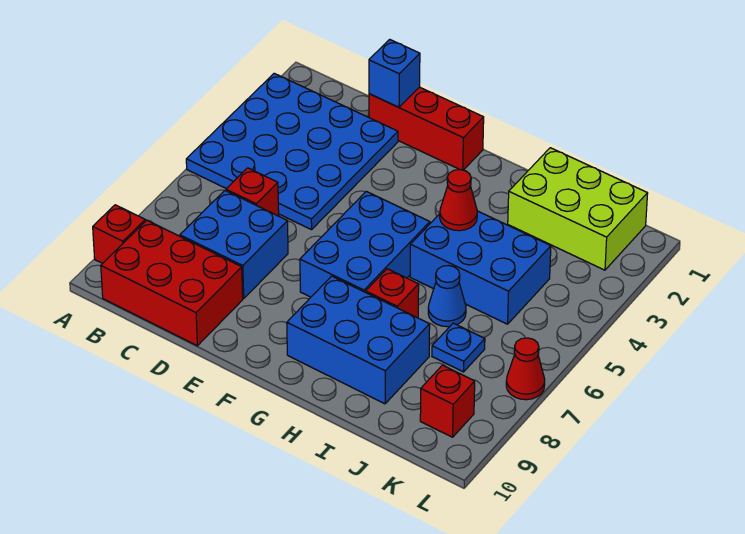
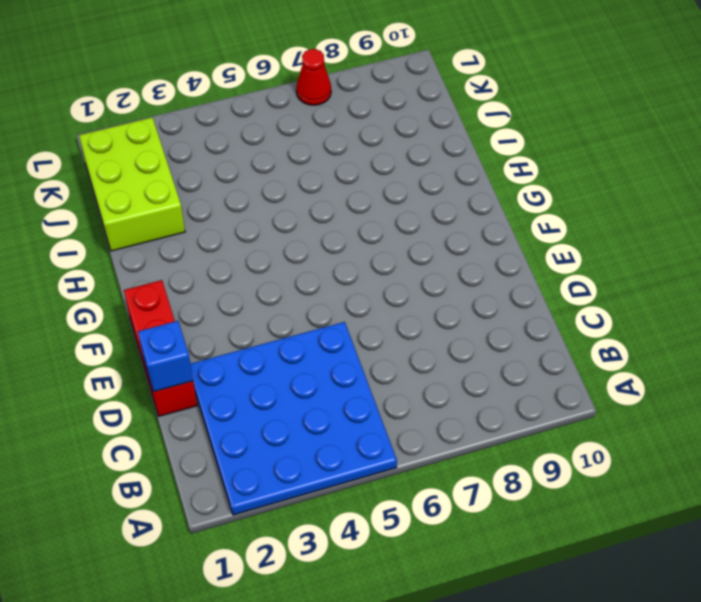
none -> red 1x1 brick [93,205,145,263]
none -> red 2x3 brick [101,220,243,346]
none -> red 1x1 brick [226,168,279,216]

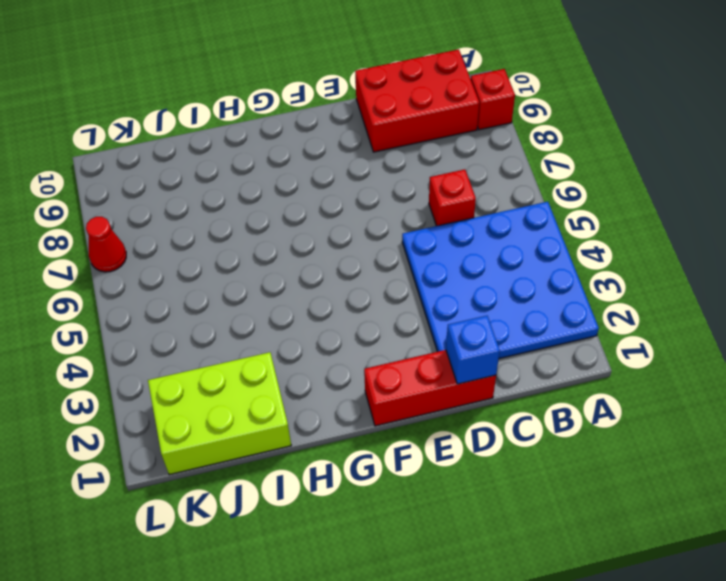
none -> blue 2x2 brick [180,191,288,299]
none -> blue 2x3 brick [300,191,430,297]
none -> blue 2x3 brick [287,276,430,404]

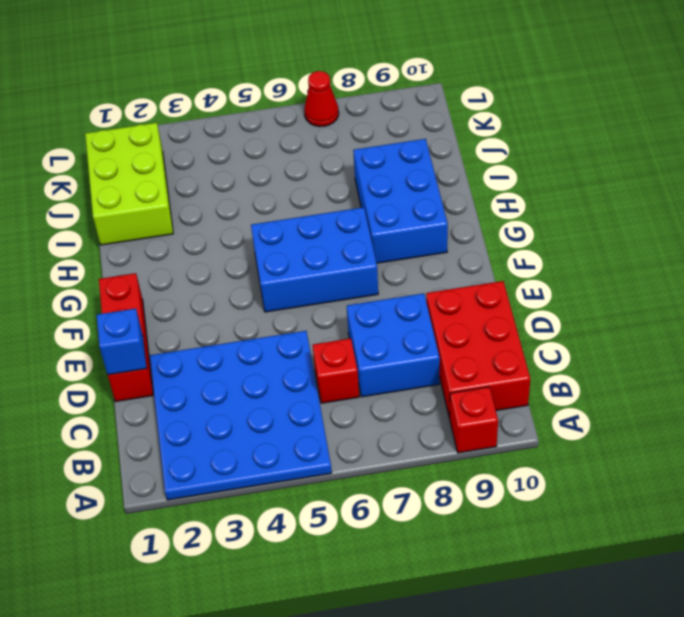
none -> blue 2x3 brick [410,211,551,324]
none -> red 1x1 brick [366,269,419,318]
none -> blue 1x1 cone [428,266,466,327]

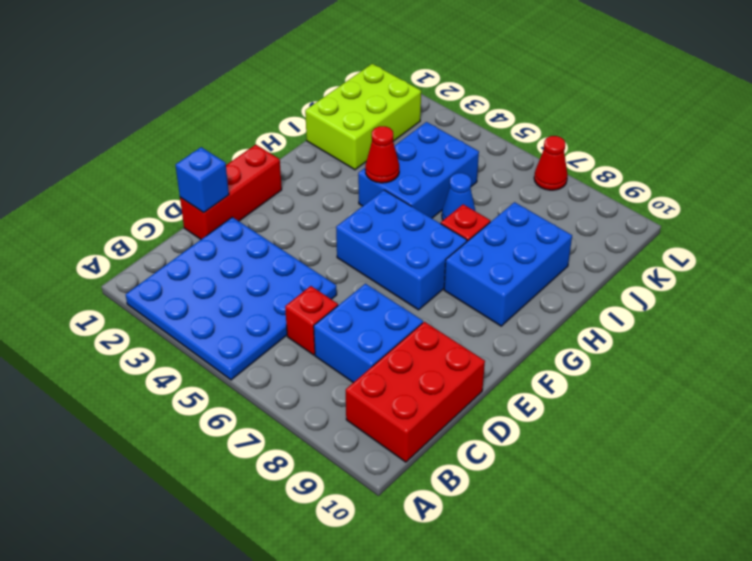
none -> red 1x1 brick [93,205,145,263]
none -> blue 1x1 plate [432,323,485,372]
none -> red 1x1 brick [420,365,475,437]

